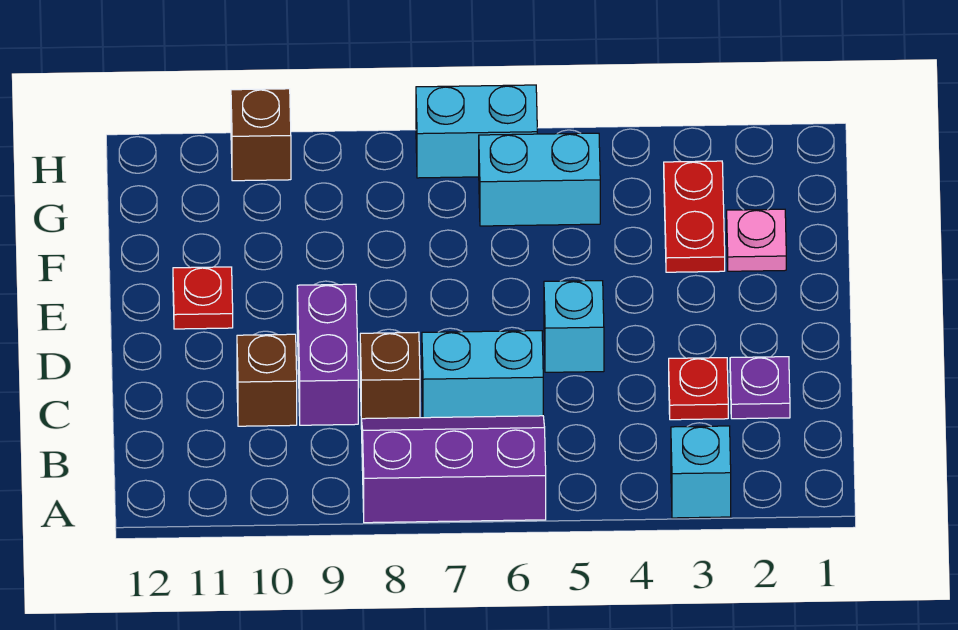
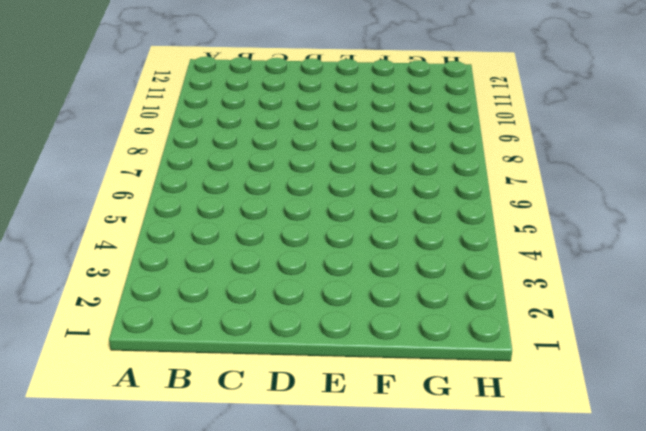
none -> cyan 1x1 brick [671,426,731,518]
none -> purple 2x3 slope [361,416,546,523]
none -> purple 1x1 plate [730,357,790,419]

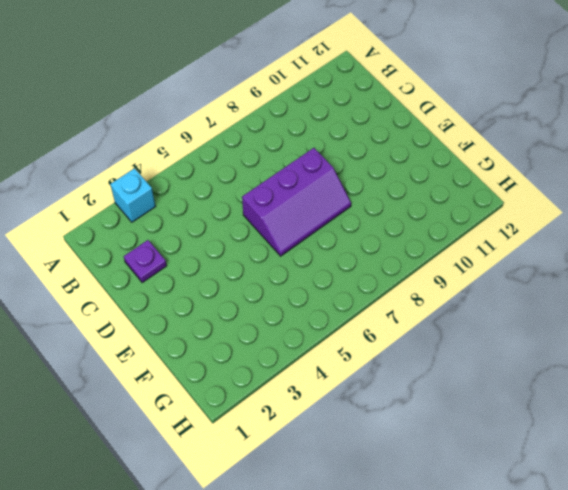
purple 2x3 slope [242,148,351,256] -> purple 2x3 slope moved to [361,416,546,523]
none -> red 1x1 plate [669,358,728,420]
none -> cyan 1x2 brick [422,331,543,418]
none -> brown 1x1 brick [360,332,420,419]

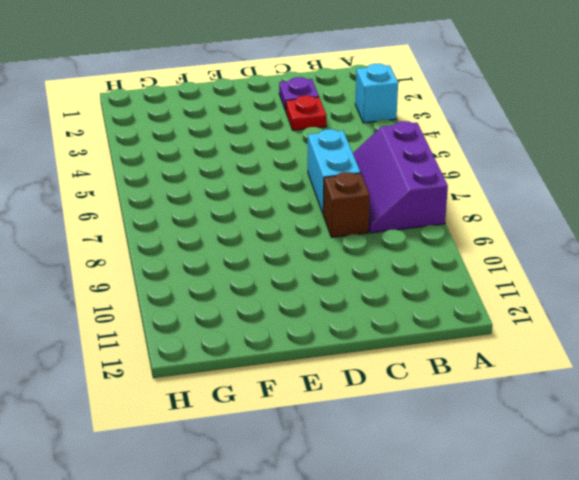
none -> purple 1x2 brick [297,284,358,425]
none -> brown 1x1 brick [237,334,297,426]
none -> cyan 1x1 brick [544,281,604,372]

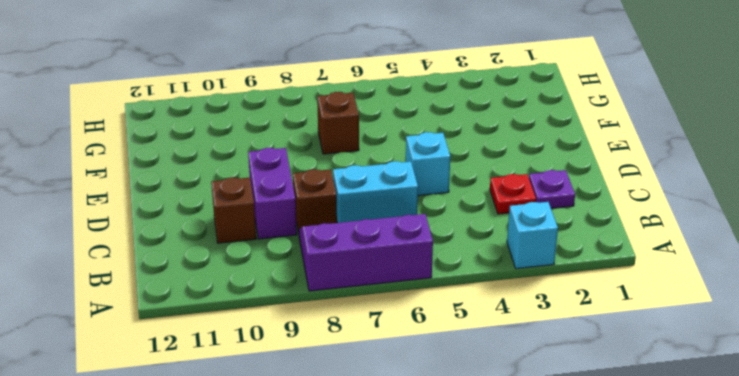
brown 1x1 brick [317,92,359,154] -> brown 1x1 brick moved to [231,89,291,181]
none -> red 1x1 plate [173,267,233,329]
none -> pink 1x1 plate [727,209,786,271]
none -> red 1x2 plate [664,161,725,272]

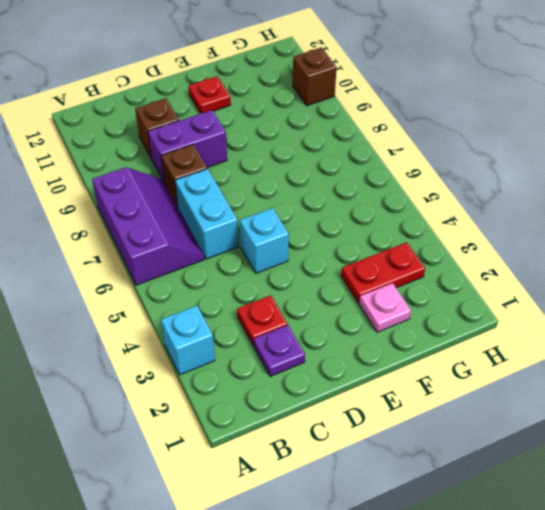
none -> cyan 1x2 brick [479,133,600,226]
none -> cyan 1x2 brick [416,85,537,178]

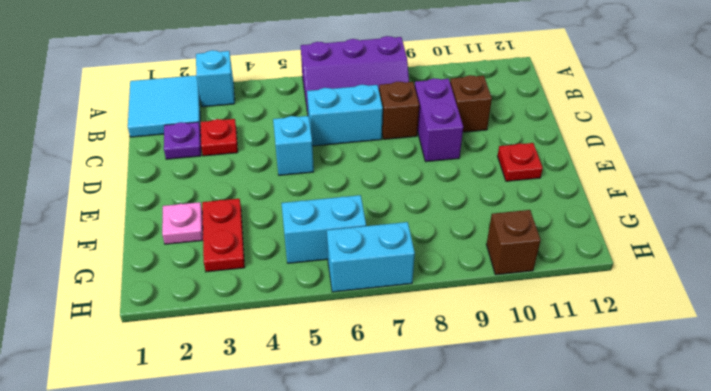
cyan 2x2 tile [128,75,201,137] -> none

